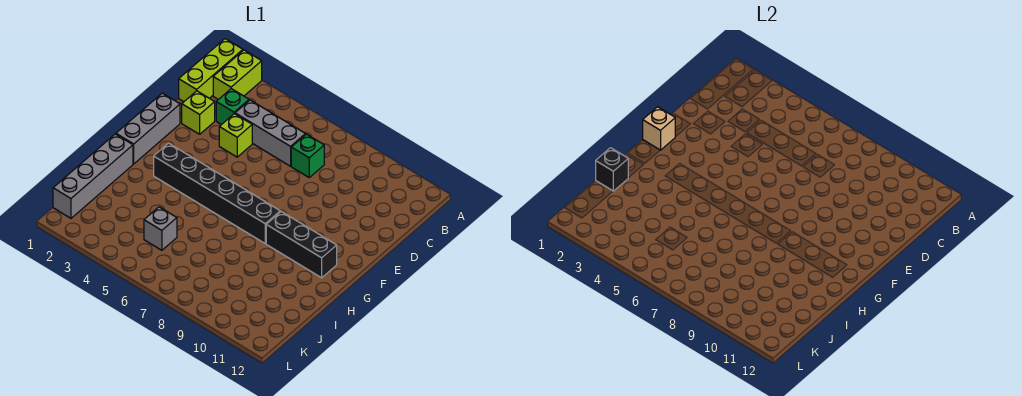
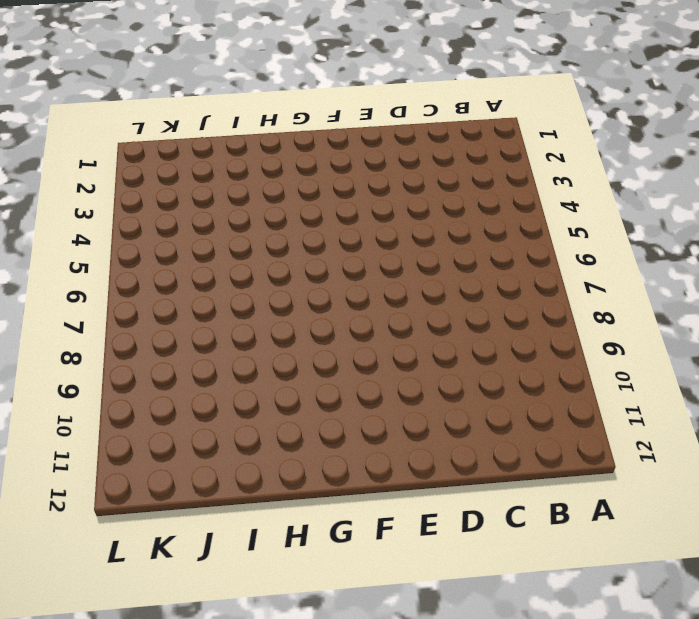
none -> lime 1x3 brick [179,39,243,102]
none -> lime 1x2 brick [213,50,262,100]
none -> green 1x1 brick [216,89,249,125]

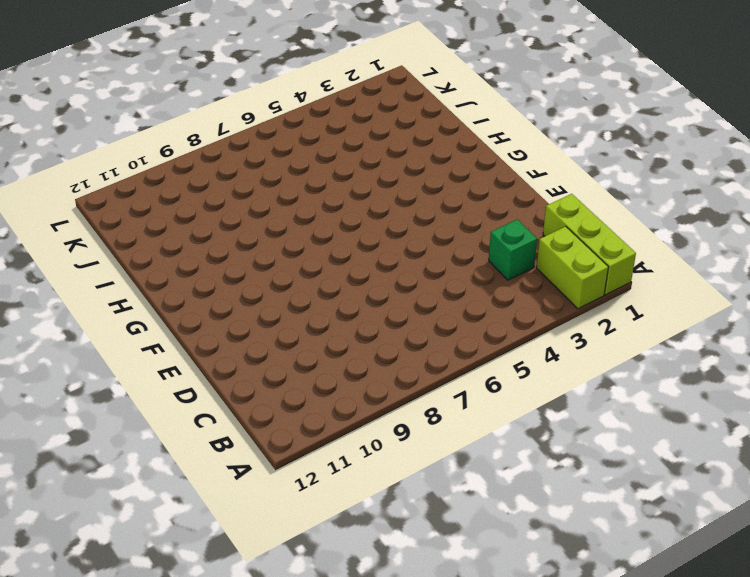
none -> grey 1x3 brick [235,100,305,166]
none -> green 1x1 brick [291,134,324,177]
none -> lime 1x1 brick [182,91,215,134]

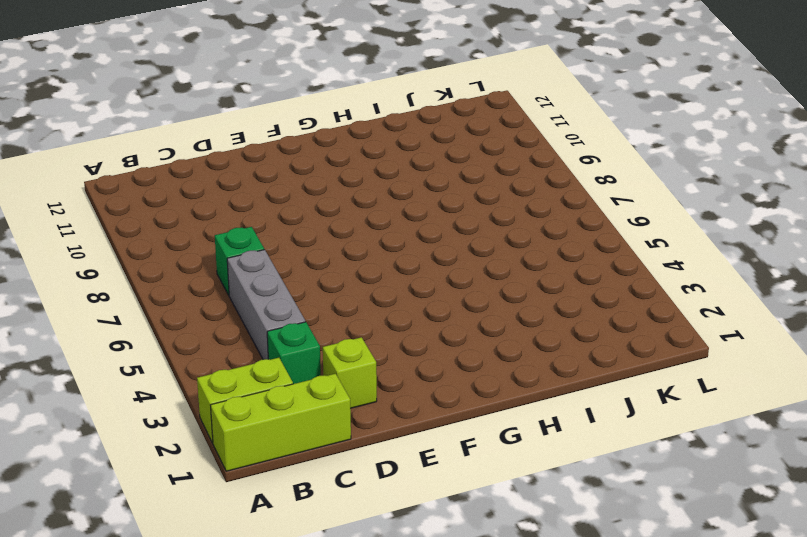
none -> lime 1x1 brick [219,114,252,157]
none -> grey 1x3 brick [116,93,180,164]
none -> black 1x6 brick [154,143,280,243]

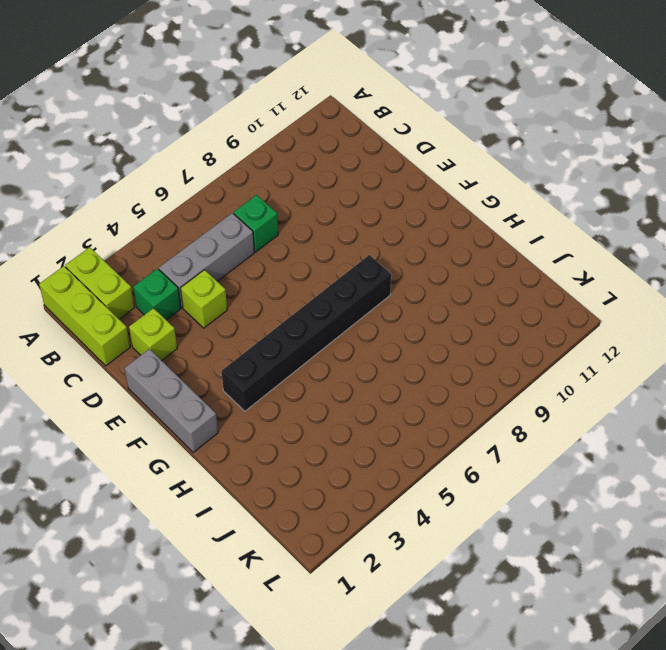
none -> black 1x3 brick [266,212,337,278]
none -> grey 1x4 brick [53,134,133,218]
none -> grey 1x1 brick [144,207,177,250]

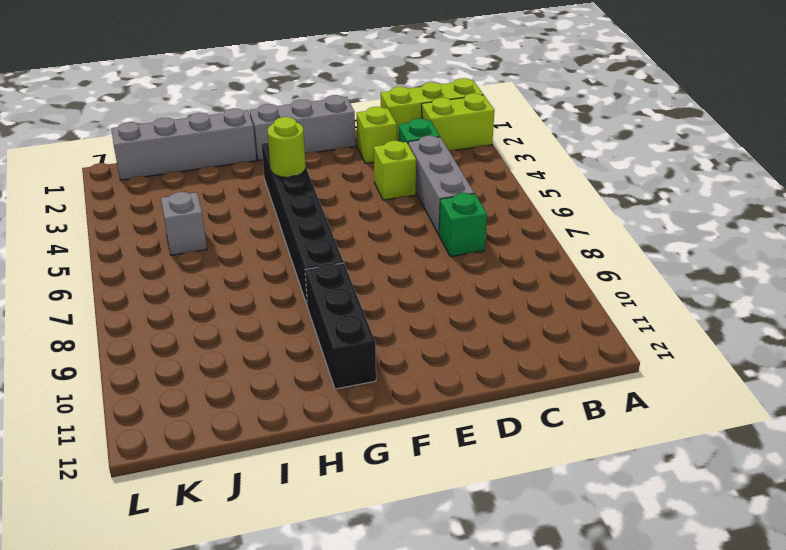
lime 1x1 round brick [268,117,306,177] -> none
none -> tan 1x1 brick [643,107,675,150]
none -> black 1x1 brick [596,148,628,191]

